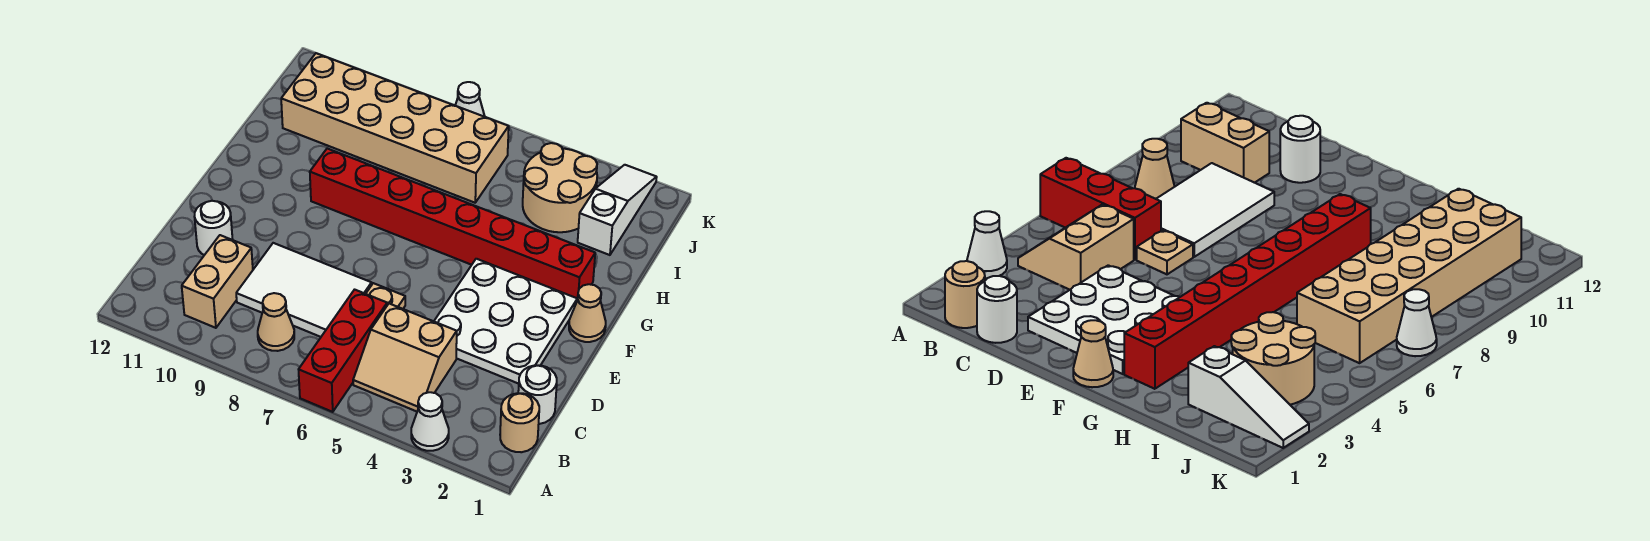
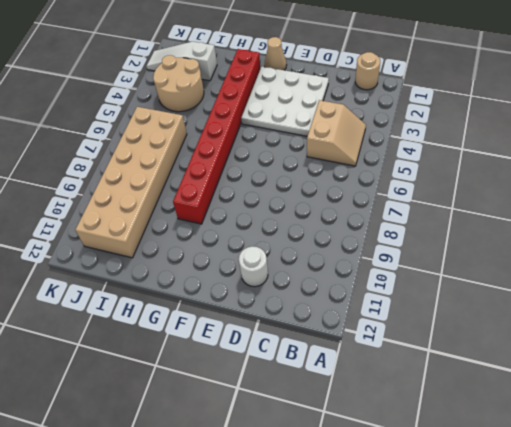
none -> white 1x1 cone [411,392,449,451]
none -> red 1x3 brick [299,290,387,412]
none -> tan 1x1 cone [258,293,294,351]

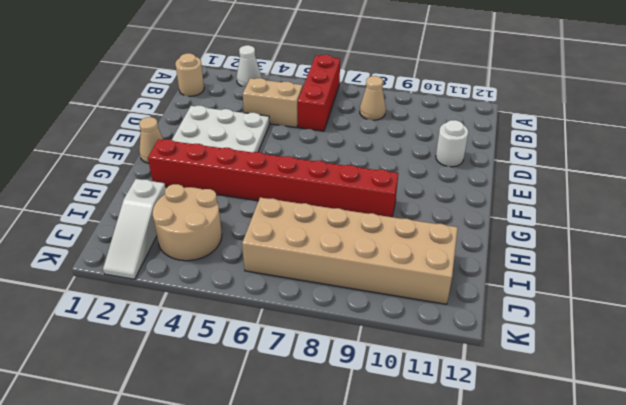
none -> tan 1x2 brick [182,235,253,328]
none -> white 1x1 round brick [518,365,557,424]
none -> white 2x3 tile [236,243,372,337]

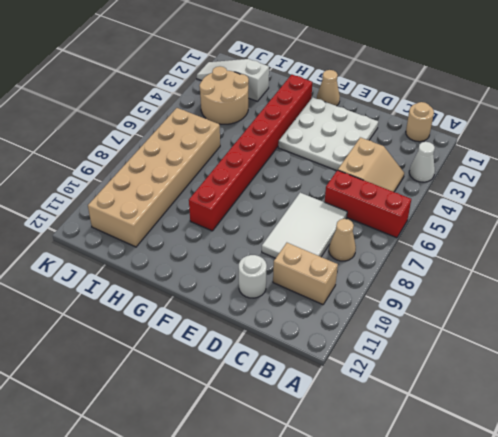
none -> white 1x1 round brick [518,365,557,424]
none -> tan 1x1 plate [366,283,405,309]
none -> white 1x1 cone [455,82,485,117]

